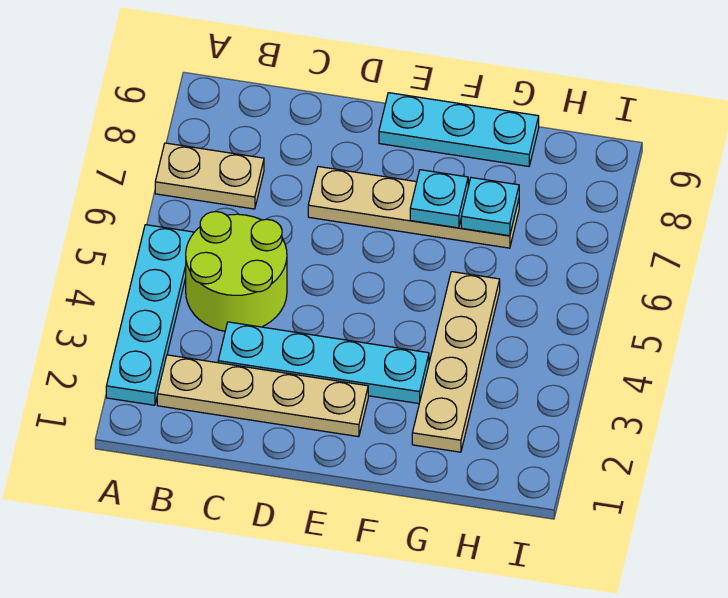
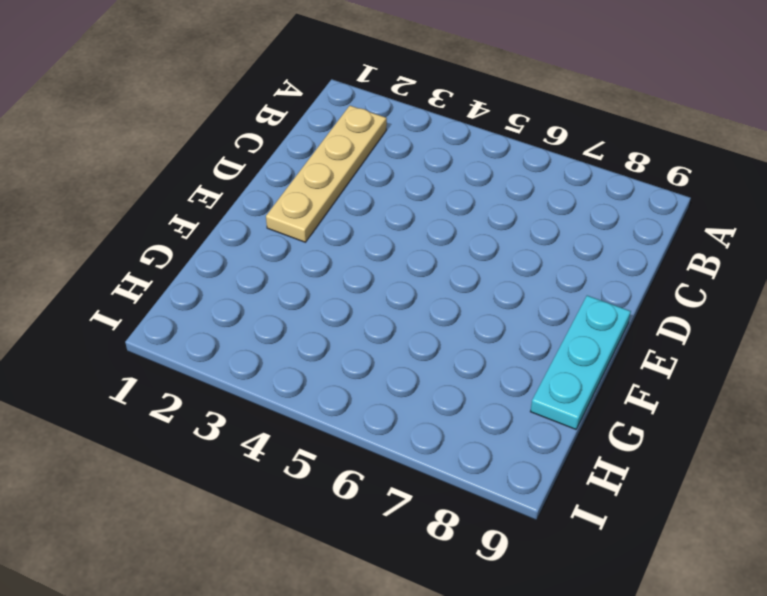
none -> cyan 1x4 plate [106,225,194,405]
none -> tan 1x2 plate [155,143,264,209]

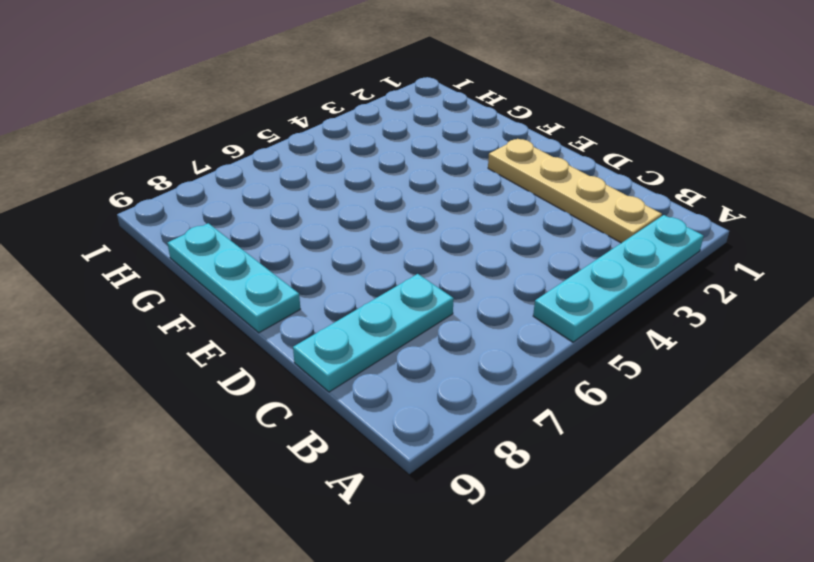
cyan 1x3 plate [293,274,454,392] -> none
none -> tan 1x2 plate [155,143,264,209]
none -> lime 2x2 round brick [186,212,287,331]

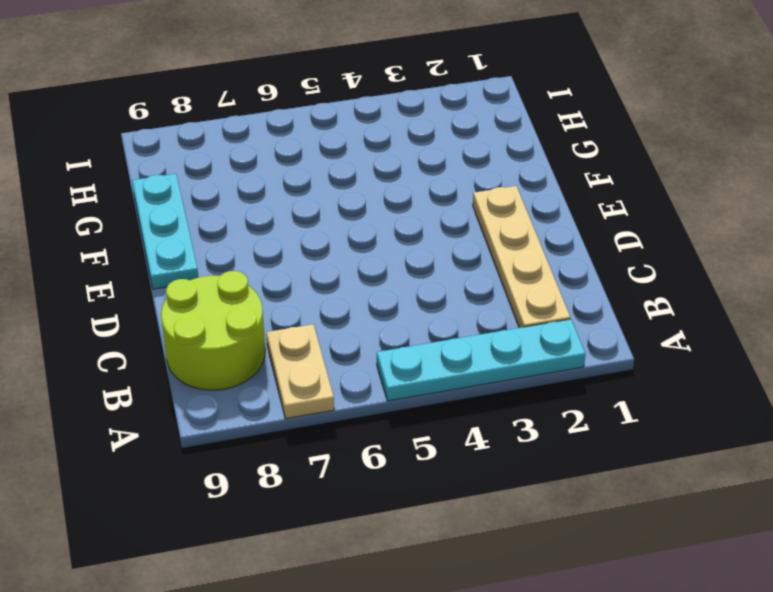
lime 2x2 round brick [161,271,265,390] -> lime 2x2 round brick moved to [186,212,287,331]
none -> cyan 1x4 plate [218,322,429,404]
none -> tan 1x4 plate [308,167,519,248]

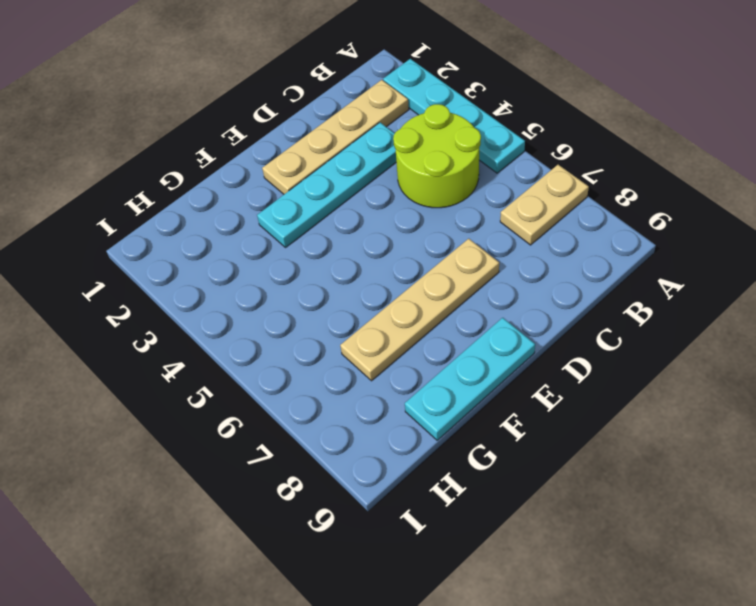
none -> tan 1x4 plate [412,272,500,452]
none -> cyan 1x1 plate [410,170,468,228]

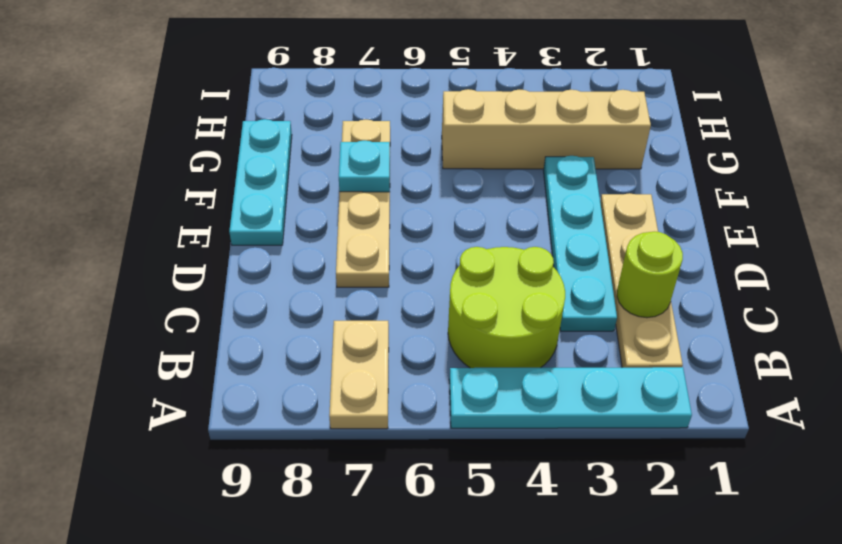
lime 1x1 round brick [617,232,683,318] -> none
tan 1x4 brick [442,89,651,169] -> tan 1x4 plate [412,272,500,452]
none -> cyan 1x1 plate [461,178,519,236]

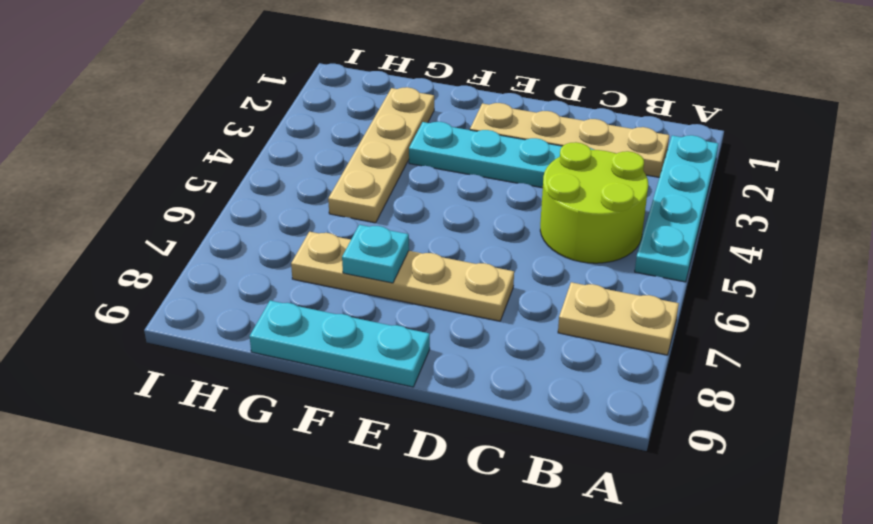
none -> cyan 1x1 plate [461,178,519,236]

